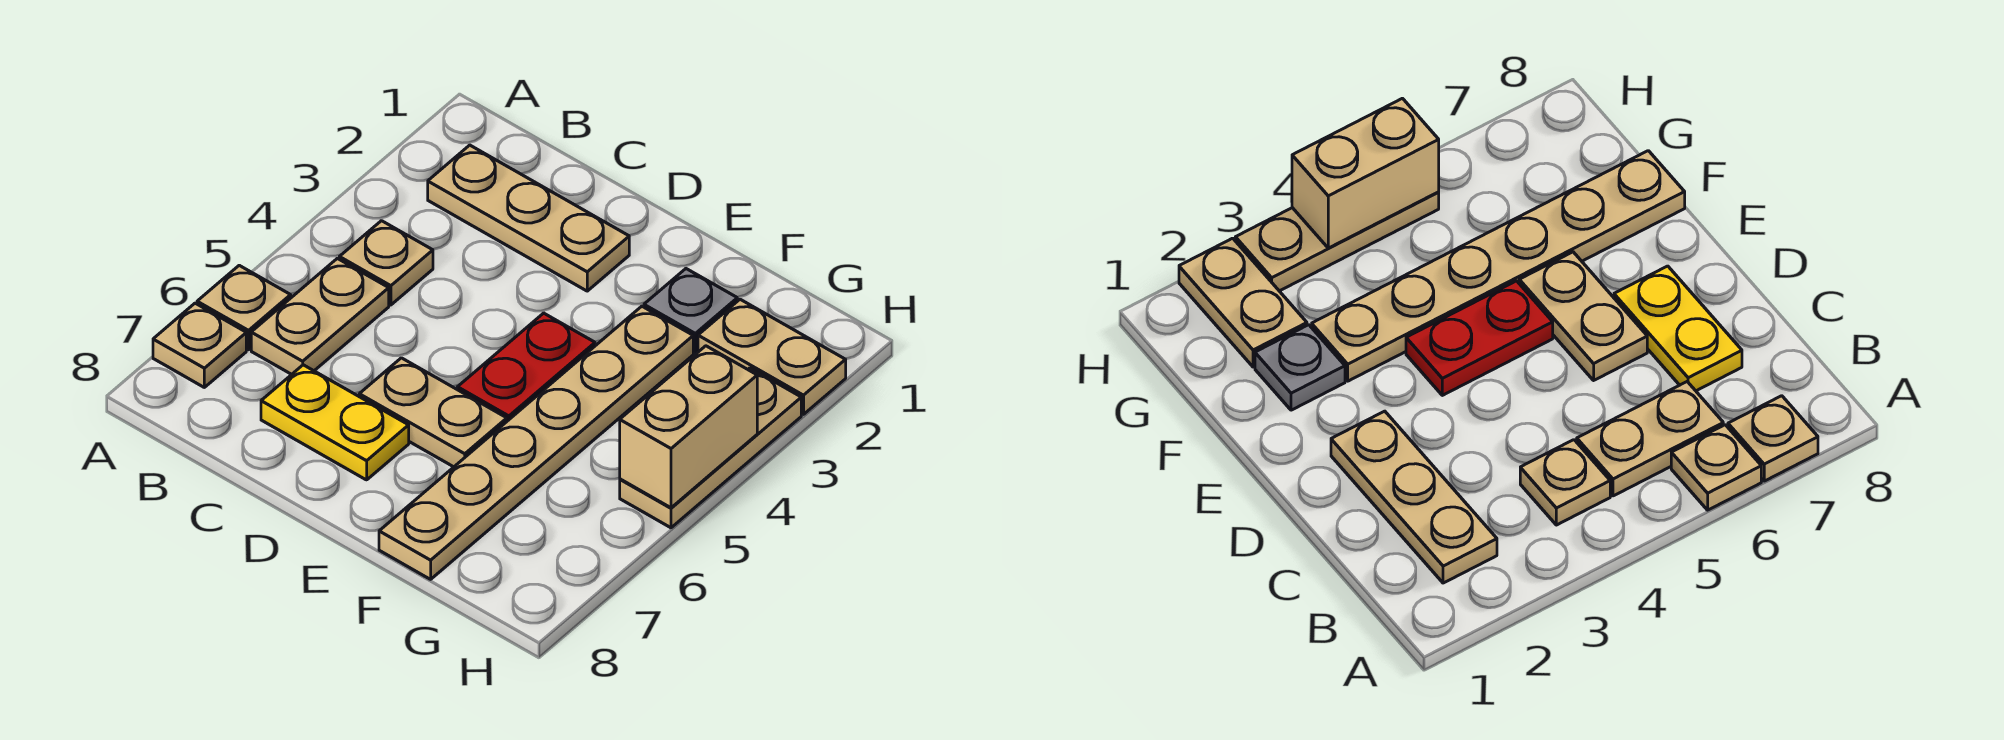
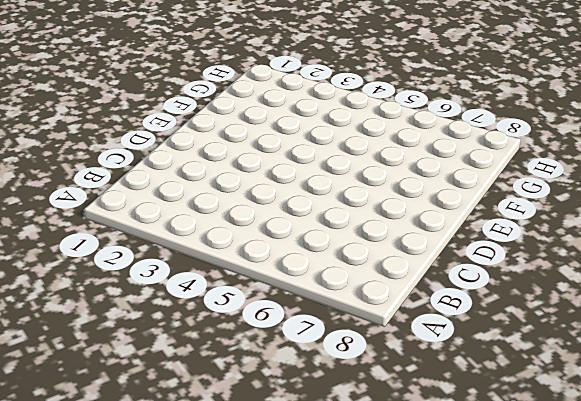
none -> tan 1x1 plate [197,265,291,350]
none -> tan 1x1 plate [153,303,246,387]
none -> tan 1x3 plate [428,145,629,291]

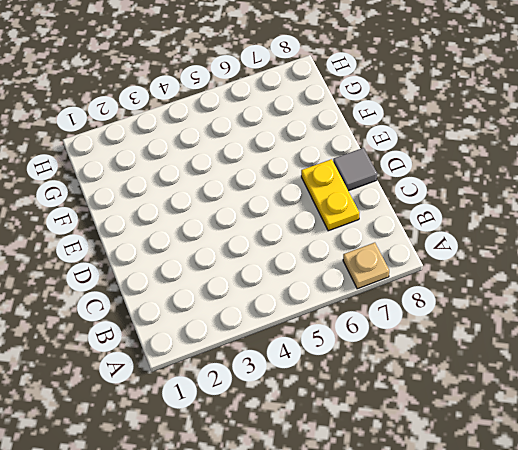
grey 1x1 tile [333,148,377,191] -> none
none -> tan 1x1 plate [197,265,291,350]
none -> tan 1x3 plate [428,145,629,291]
none -> tan 1x1 plate [339,221,433,305]

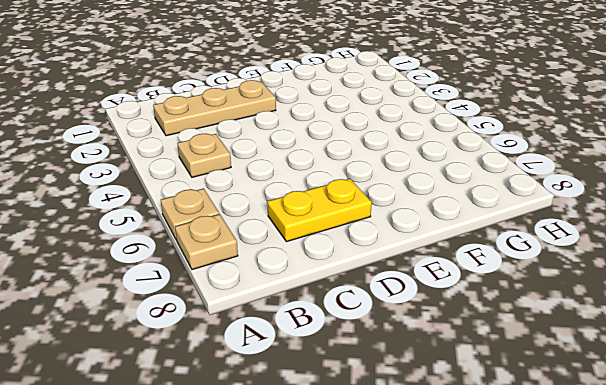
none -> tan 1x2 plate [251,258,389,374]
none -> tan 1x2 plate [359,358,507,467]
none -> red 1x2 plate [457,313,595,421]

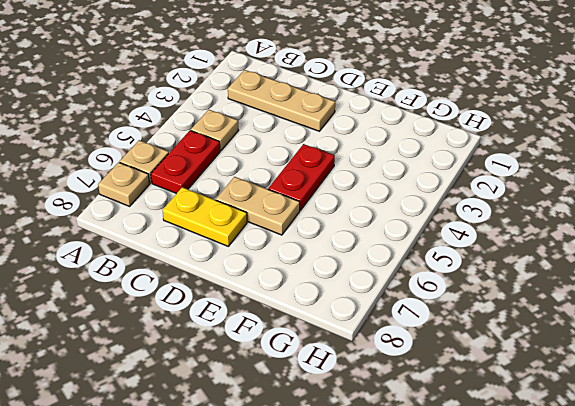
red 1x2 plate [151,130,220,194] -> tan 1x2 plate [251,258,389,374]
none -> grey 1x1 plate [644,269,737,353]
none -> tan 1x6 plate [379,306,693,579]
none -> tan 1x2 plate [698,299,846,414]

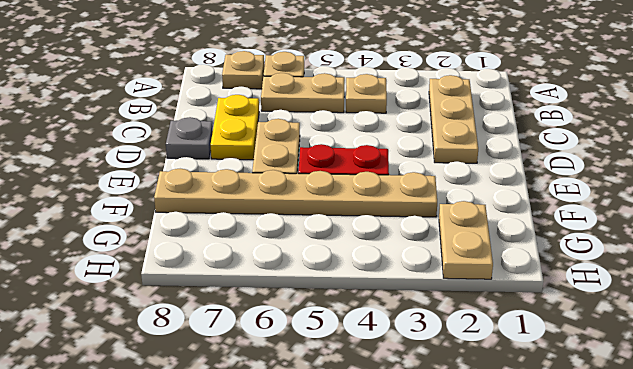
grey 1x1 plate [166,117,213,159] -> grey 1x1 plate moved to [644,269,737,353]
none -> tan 1x3 plate [620,368,801,528]
none -> tan 1x2 brick [620,346,757,508]

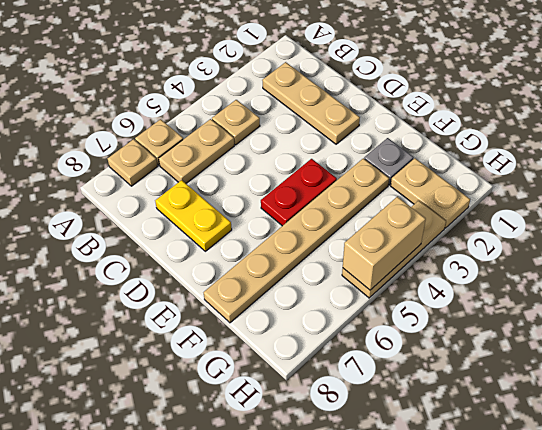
none -> tan 1x2 plate [359,358,507,467]

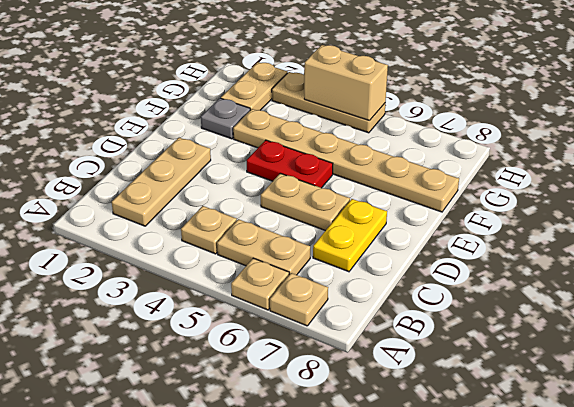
tan 1x2 plate [261,173,350,231] -> tan 1x2 plate turned to [359,358,507,467]

